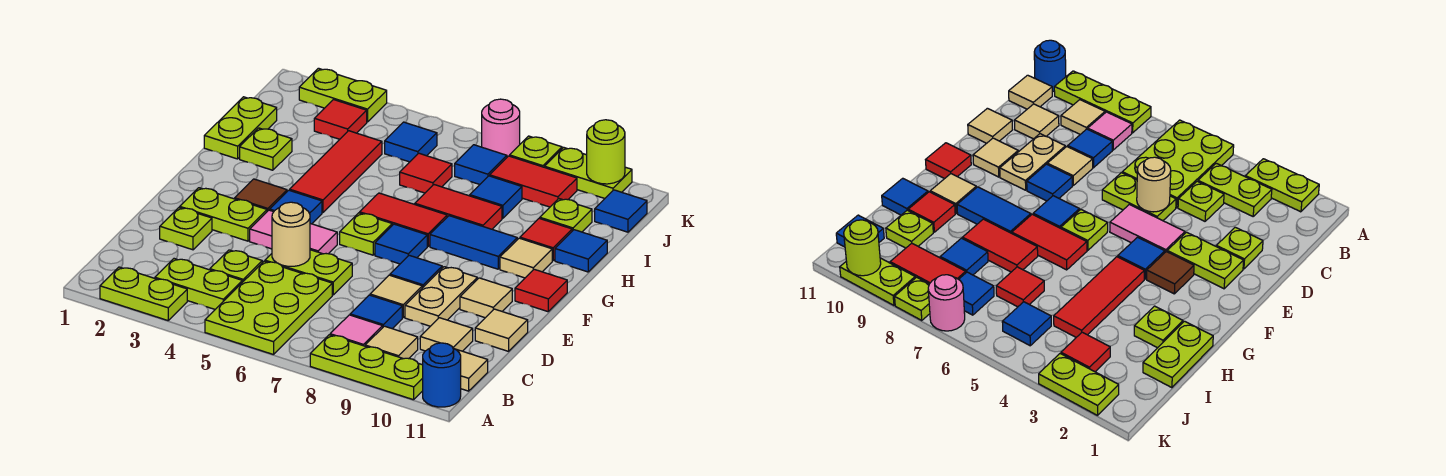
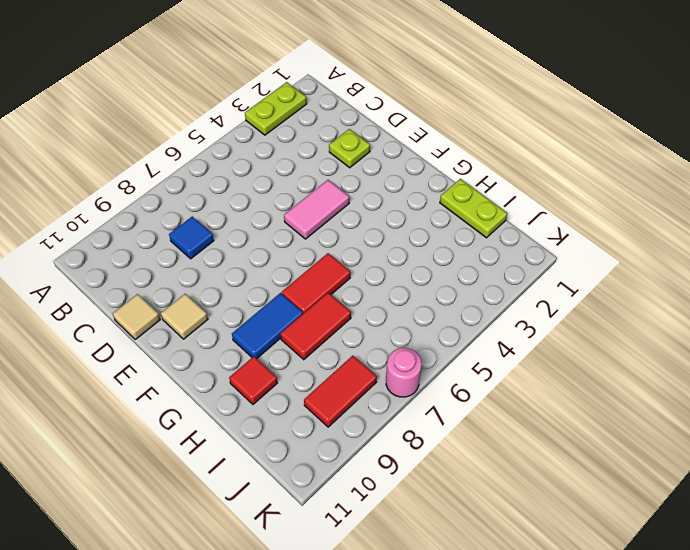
none -> lime 2x3 plate [205,261,332,355]
none -> lime 1x3 plate [310,335,423,400]
none -> blue 1x1 round brick [423,343,461,407]
none -> lime 1x2 plate [155,259,242,309]

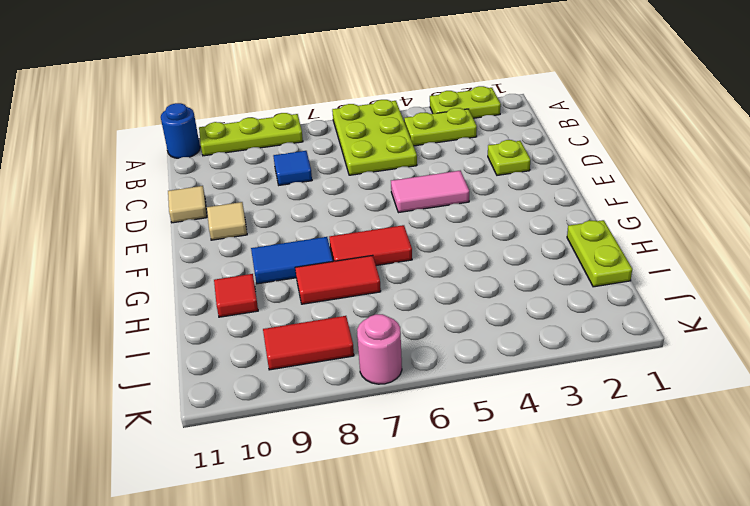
none -> pink 1x1 tile [330,315,383,346]
none -> tan 1x1 tile [365,326,418,359]
none -> tan 1x1 tile [456,349,488,391]
none -> lime 1x1 plate [210,250,262,282]

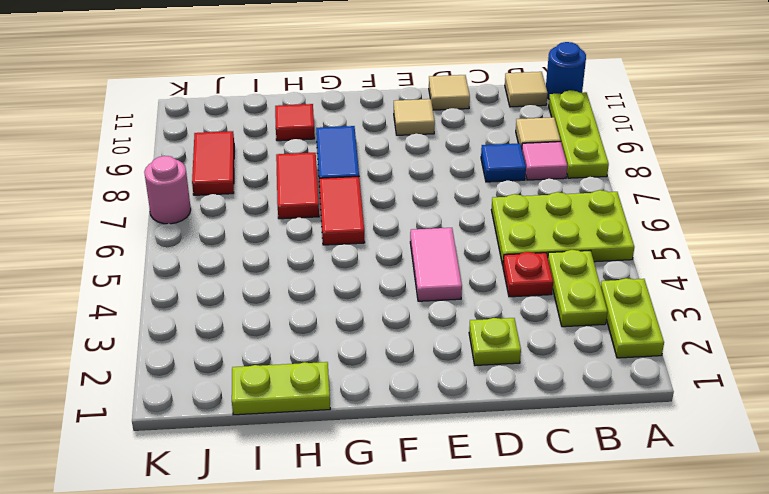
red 1x1 plate [503,252,553,297] -> lime 1x1 plate [210,250,262,282]
none -> tan 1x1 tile [420,318,473,351]
none -> lime 1x2 plate [265,250,352,295]
none -> tan 1x1 tile [370,275,422,317]
none -> tan 1x2 plate [405,267,477,326]

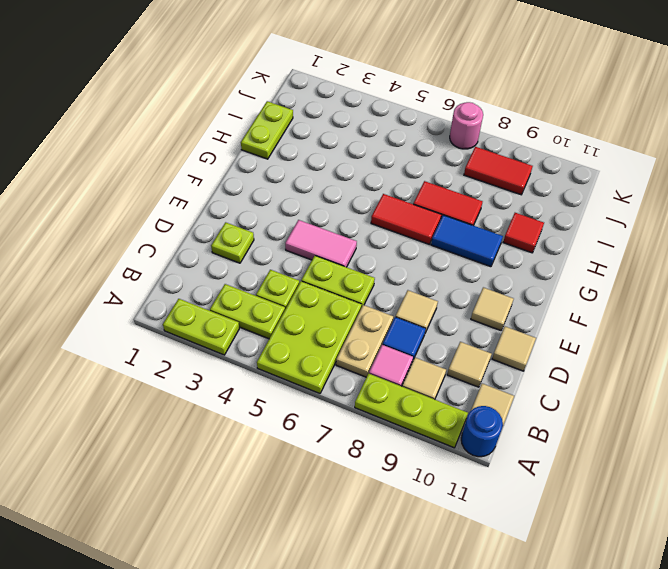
tan 1x2 plate [336,305,393,377] -> tan 1x2 plate moved to [405,267,477,326]
none -> lime 1x2 plate [180,188,267,241]
none -> blue 1x1 tile [390,255,442,288]
none -> brown 1x1 tile [235,179,287,211]
none -> blue 1x1 tile [270,190,322,224]

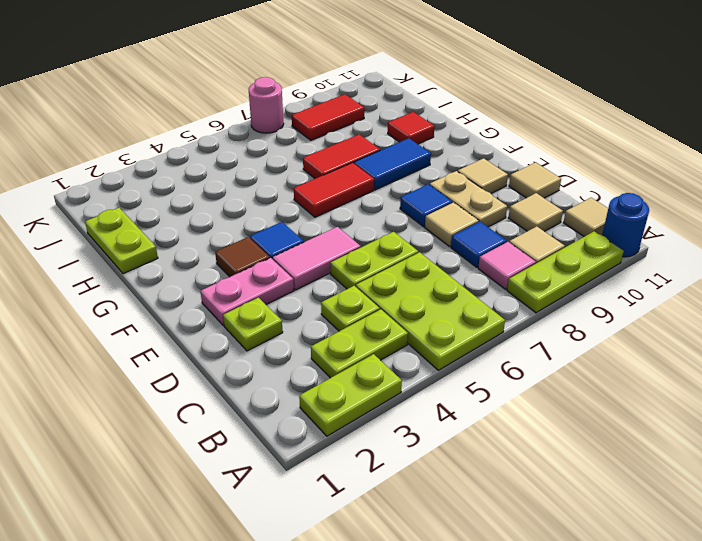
pink 1x2 plate [200,258,294,326] -> lime 1x2 plate [180,188,267,241]
none -> lime 1x1 plate [340,213,392,255]
none -> blue 1x1 tile [375,224,427,264]
none -> red 1x1 tile [515,269,567,312]
none -> red 1x3 tile [290,131,382,213]

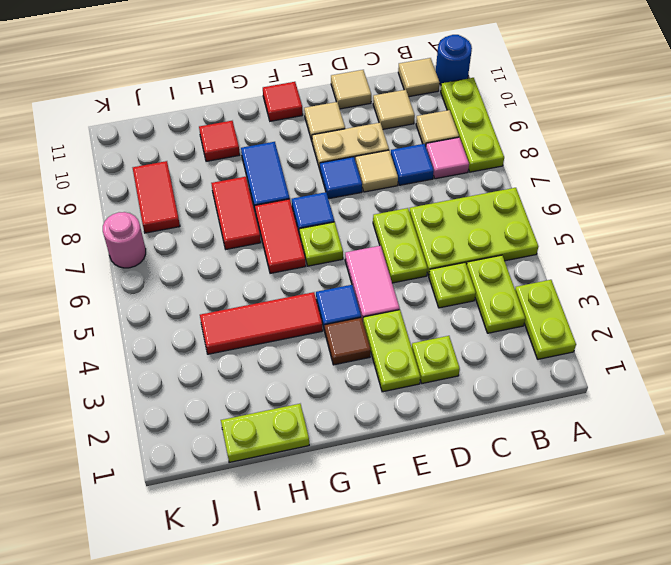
none -> tan 1x1 tile [500,238,552,278]
none -> lime 1x1 plate [240,128,292,170]
none -> blue 1x1 tile [555,230,607,272]
none -> red 1x1 tile [400,153,452,193]

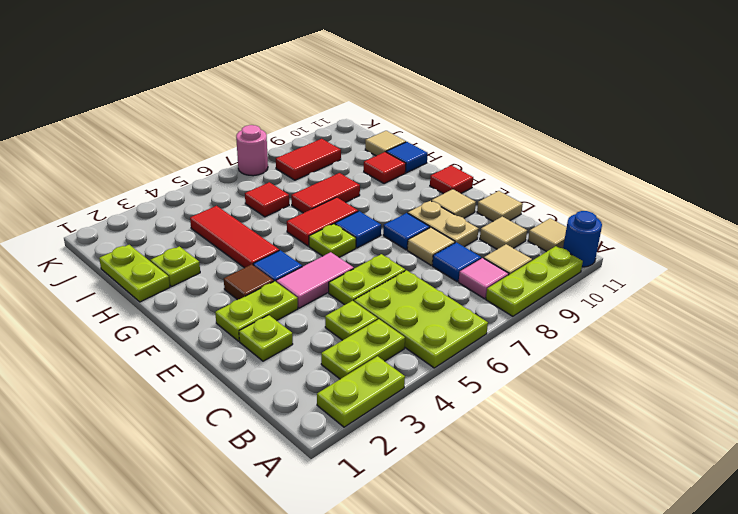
tan 1x1 tile [365,131,406,156] -> tan 1x1 tile moved to [500,238,552,278]
none -> blue 1x2 tile [430,216,517,269]
none -> blue 1x1 tile [470,176,522,218]
none -> lime 1x1 plate [540,199,592,232]
none -> red 1x1 tile [314,100,367,139]

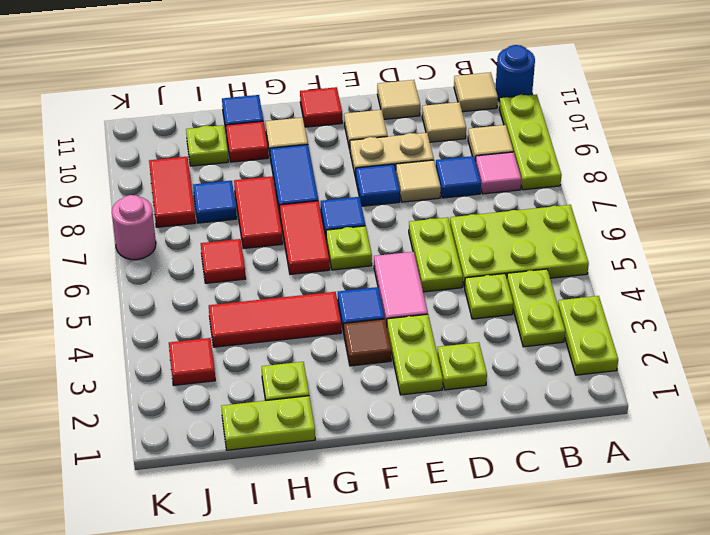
none -> blue 1x1 tile [385,122,437,162]
none -> blue 1x1 tile [455,145,507,184]
none -> blue 1x1 tile [595,190,647,232]
none -> lime 1x2 plate [299,68,387,122]

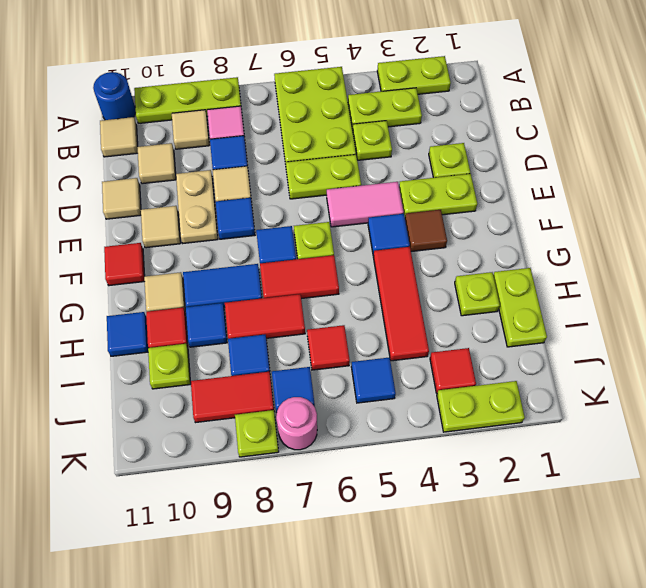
blue 1x1 tile [185,303,227,347] -> blue 1x1 tile moved to [595,190,647,232]
none -> lime 1x2 plate [545,147,632,198]
none -> tan 1x1 round brick [272,202,310,266]
none -> lime 1x1 round brick [587,120,625,184]

